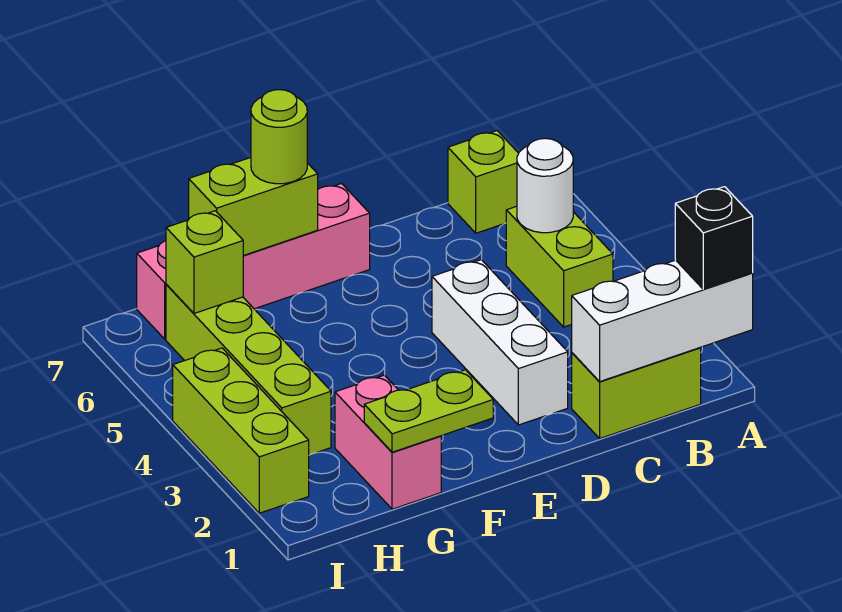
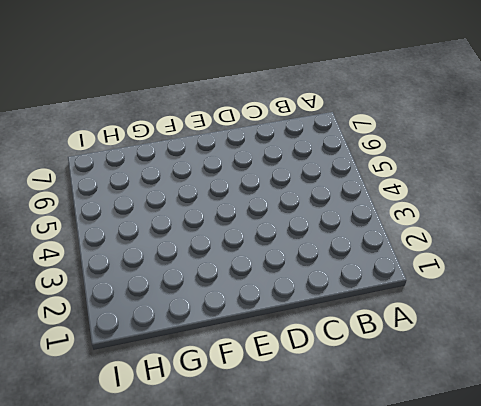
none -> lime 1x2 brick [572,348,701,438]
none -> lime 1x2 brick [506,206,613,327]
none -> lime 1x1 brick [448,131,519,233]

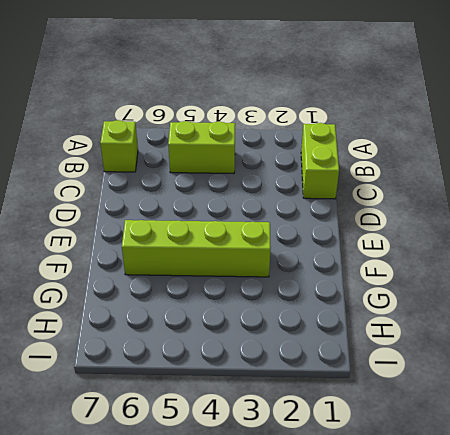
lime 1x4 brick [122,220,271,277] -> lime 1x4 brick moved to [166,284,331,455]
none -> white 1x3 brick [432,260,568,425]
none -> pink 1x4 brick [137,184,370,339]
none -> pink 1x2 brick [335,375,441,509]

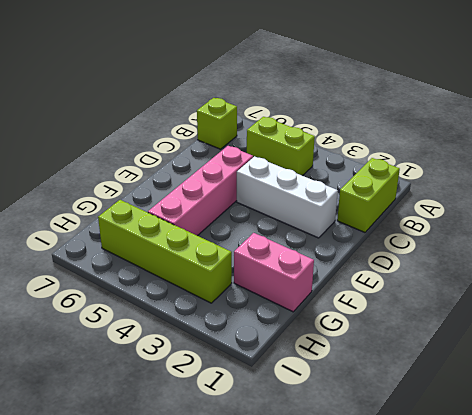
pink 1x4 brick [148,146,253,236] -> pink 1x4 brick moved to [137,184,370,339]
none -> lime 1x3 brick [173,348,309,513]
none -> white 1x3 brick [572,260,753,381]
none -> white 1x1 round brick [517,138,573,233]

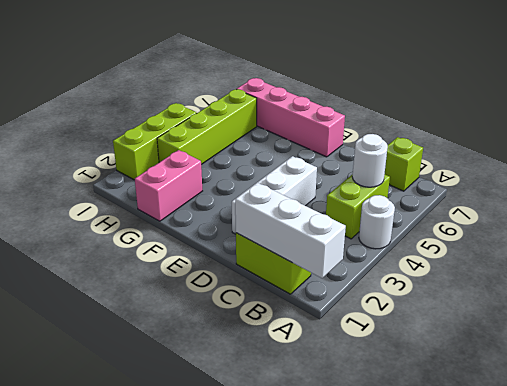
white 1x1 round brick [359,195,395,249] -> none
none -> lime 1x2 plate [364,370,493,452]
none -> lime 1x2 brick [189,157,318,256]
none -> lime 1x1 brick [166,211,243,313]

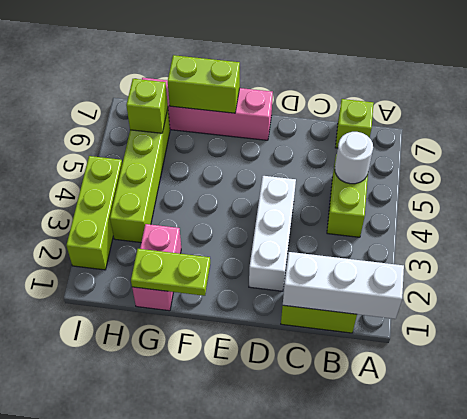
none -> black 1x1 brick [675,187,753,289]
none -> lime 1x1 round brick [251,90,307,184]

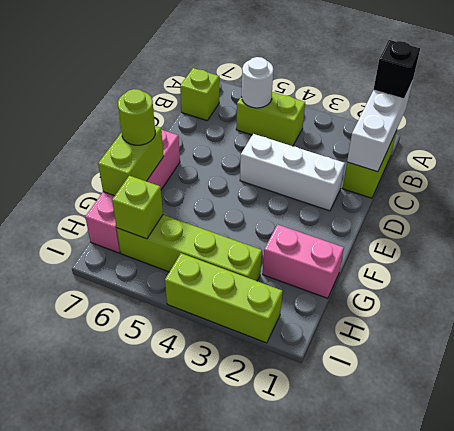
none -> lime 1x2 plate [364,370,493,452]

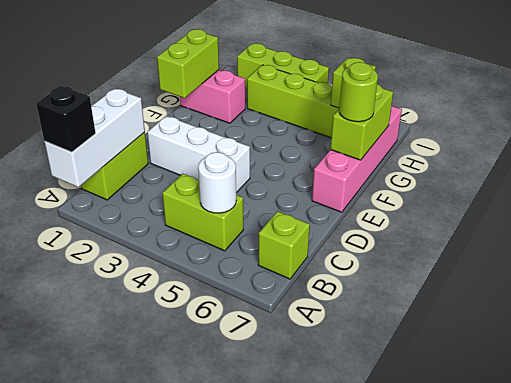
lime 1x2 brick [157,29,219,98] -> lime 1x2 plate [364,370,493,452]

